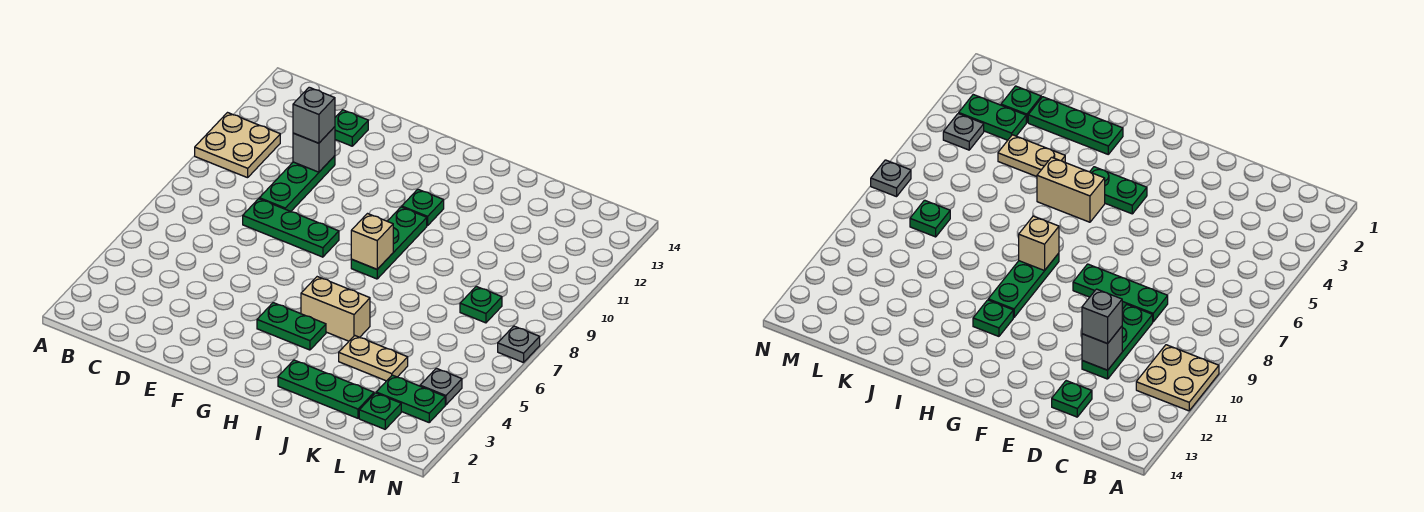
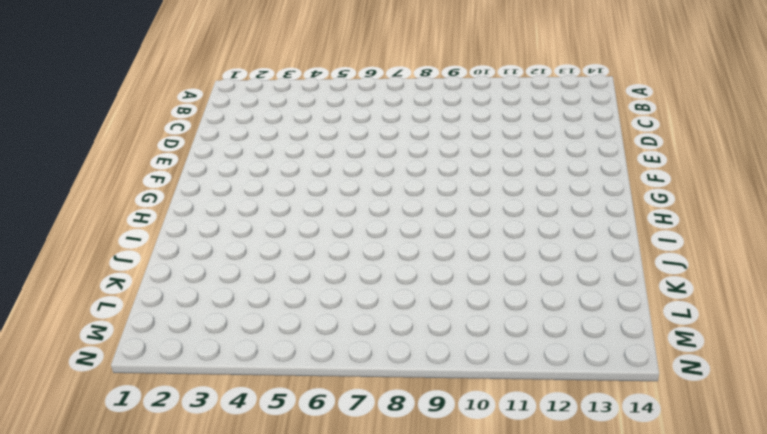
none -> tan 2x2 plate [195,113,280,178]
none -> green 1x3 plate [243,199,339,257]
none -> green 1x3 plate [259,156,335,211]

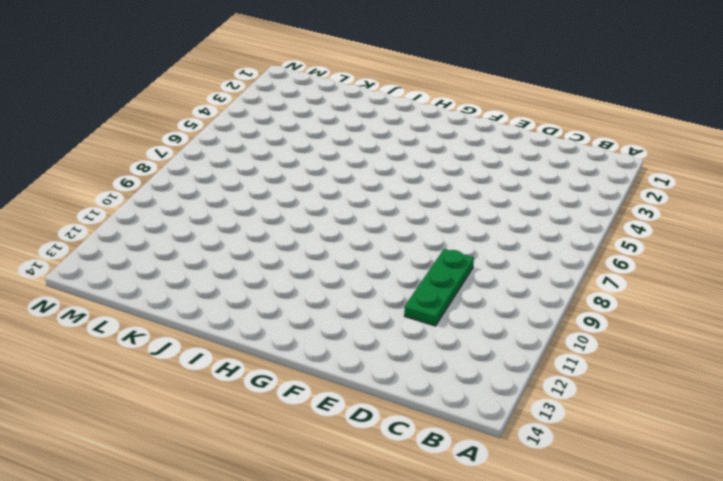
none -> tan 2x2 plate [195,113,280,178]
none -> green 1x3 plate [243,199,339,257]
none -> green 1x1 plate [335,110,368,146]

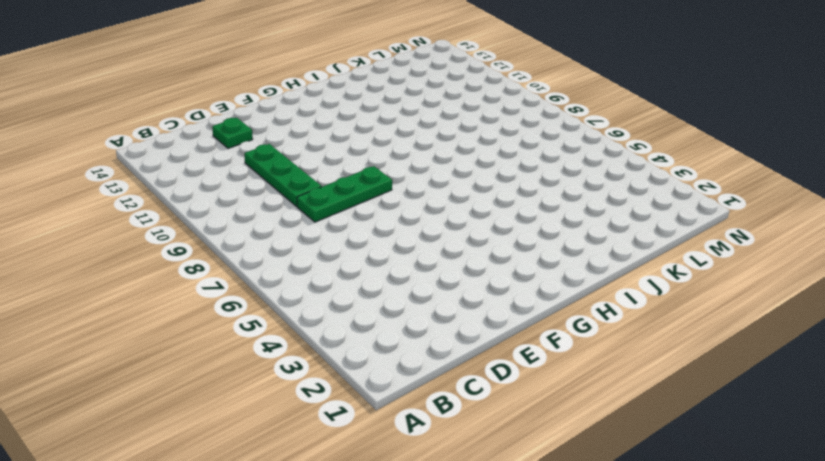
none -> tan 2x2 plate [195,113,280,178]
none -> green 1x2 plate [257,303,326,350]
none -> tan 1x2 brick [301,277,370,341]

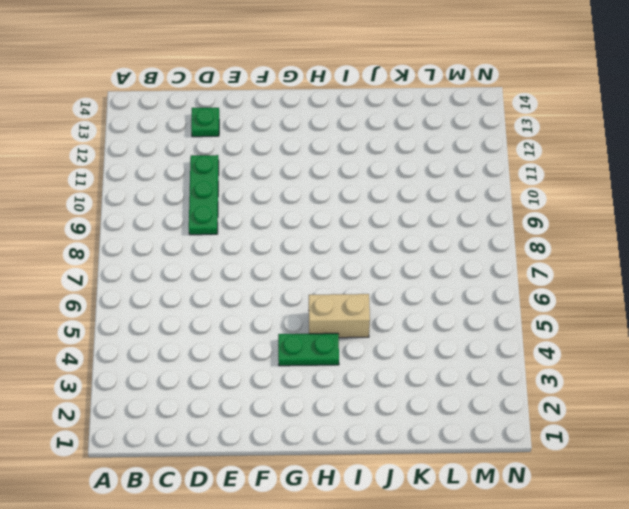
none -> tan 2x2 plate [195,113,280,178]
none -> green 1x3 plate [243,199,339,257]
none -> green 1x3 plate [351,207,427,279]

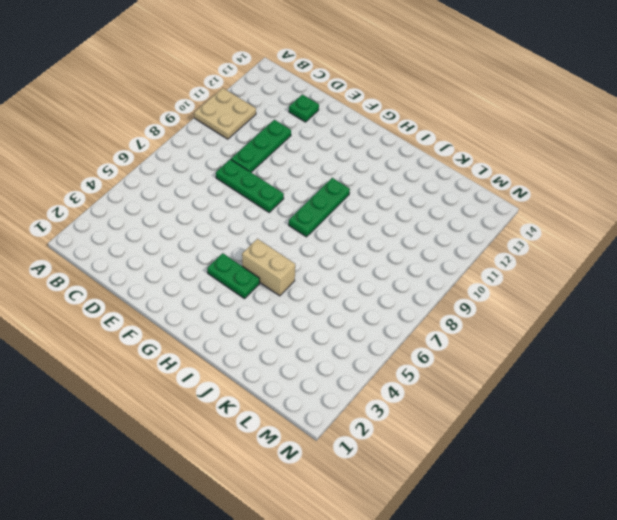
none -> green 1x1 plate [402,189,444,226]
none -> green 1x3 plate [278,360,374,418]
none -> tan 1x2 plate [339,336,408,381]

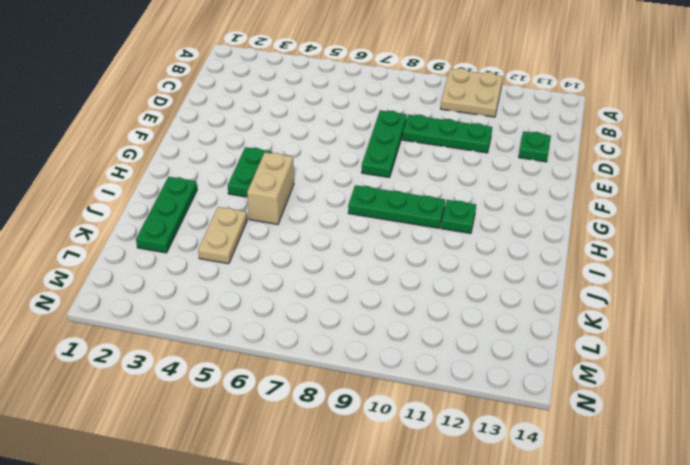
none -> green 1x1 plate [359,393,401,429]
none -> green 1x2 plate [376,375,445,422]
none -> green 1x1 plate [460,286,502,323]

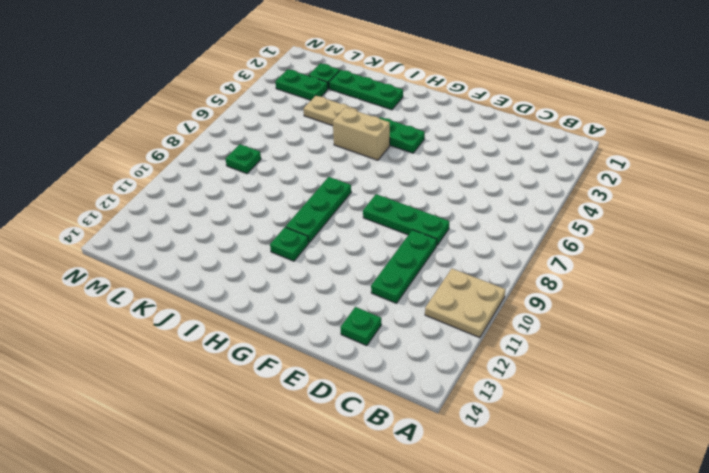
none -> grey 1x1 plate [420,368,462,405]
none -> grey 1x1 plate [498,326,540,363]
none -> grey 1x1 brick [293,127,335,172]

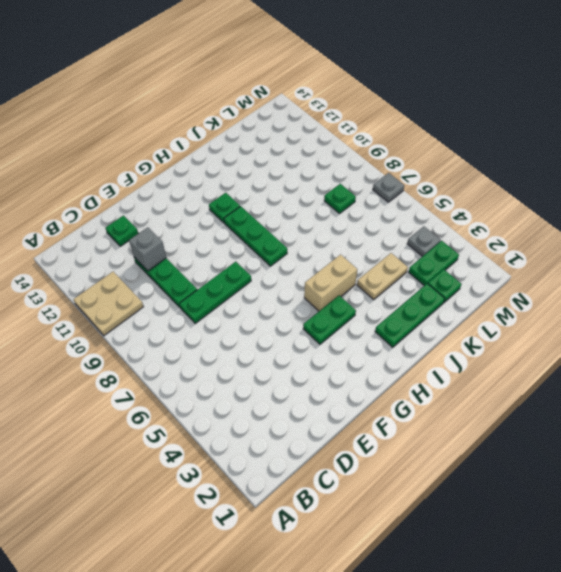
none -> tan 1x1 brick [351,214,393,269]
none -> grey 1x1 brick [293,87,335,143]

